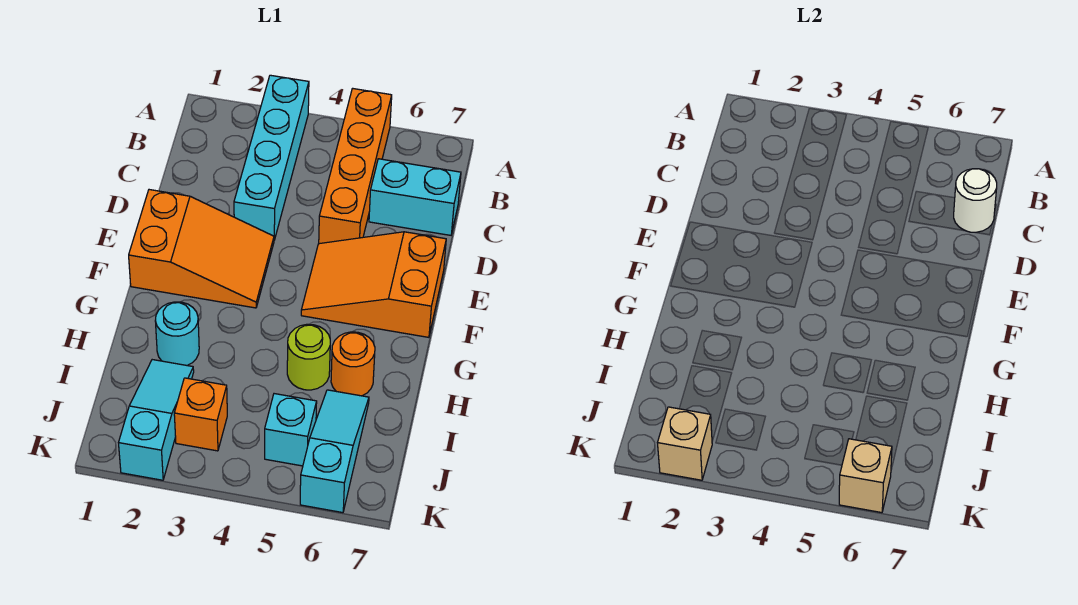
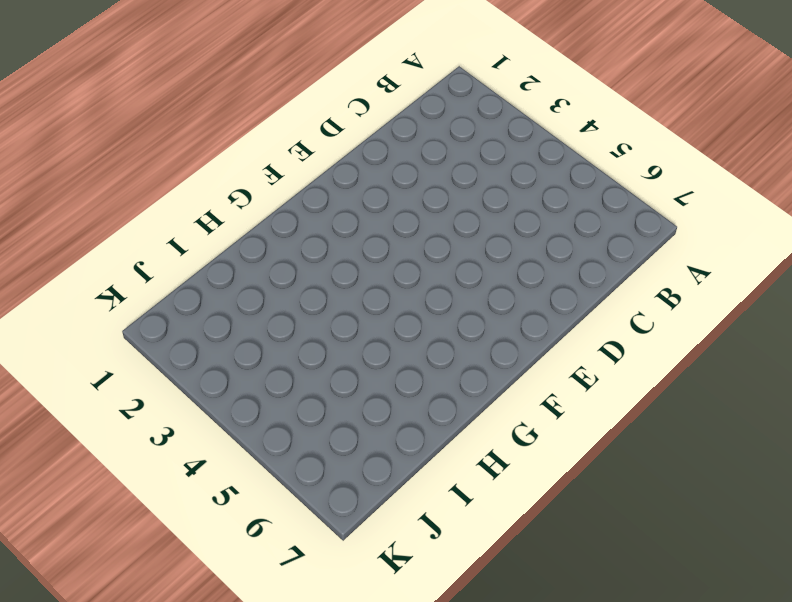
none -> cyan 1x4 brick [234,75,309,240]
none -> orange 1x4 brick [319,88,392,244]
none -> cyan 1x2 brick [369,159,461,235]

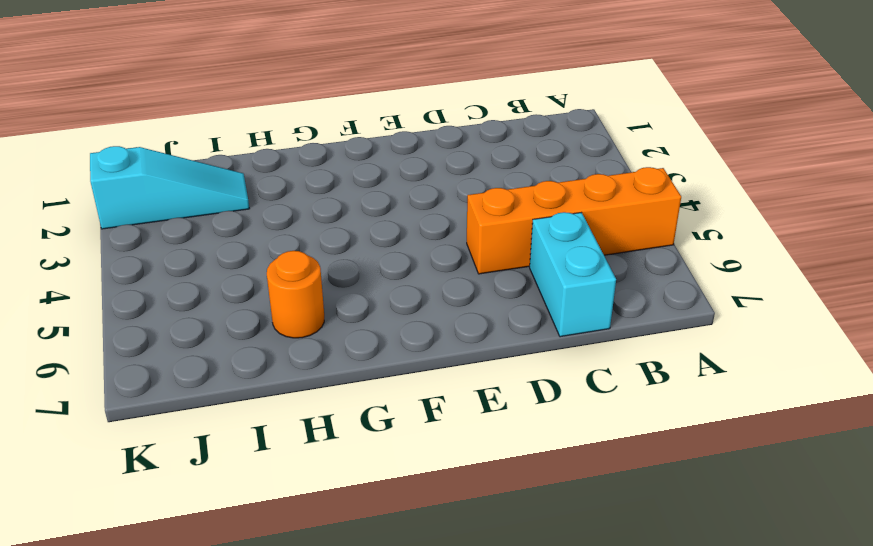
none -> cyan 1x4 brick [234,75,309,240]
none -> orange 2x3 slope [129,190,274,308]
none -> orange 2x3 slope [301,232,446,337]

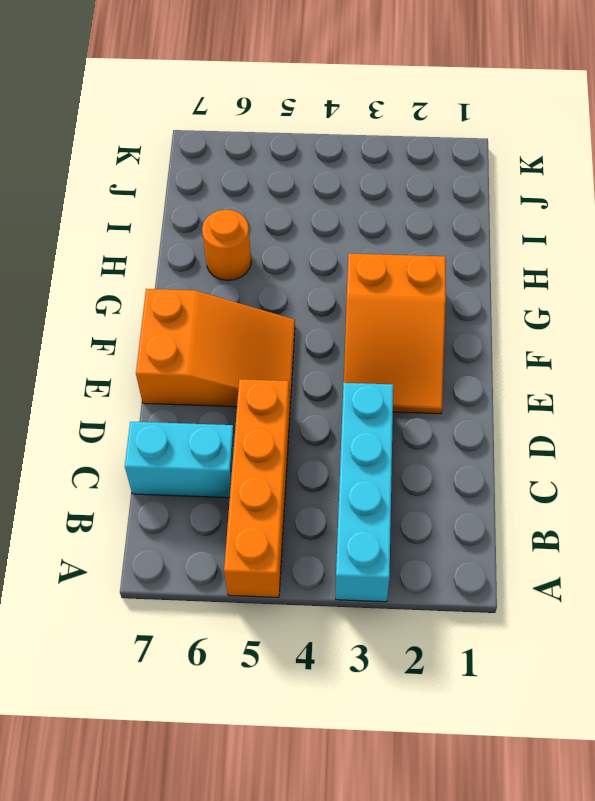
orange 2x3 slope [344,254,446,414] -> orange 2x3 slope turned to [129,190,274,308]
none -> cyan 1x1 round brick [155,302,199,366]
none -> lime 1x1 round brick [287,324,330,390]
none -> cyan 1x3 slope [119,360,194,480]

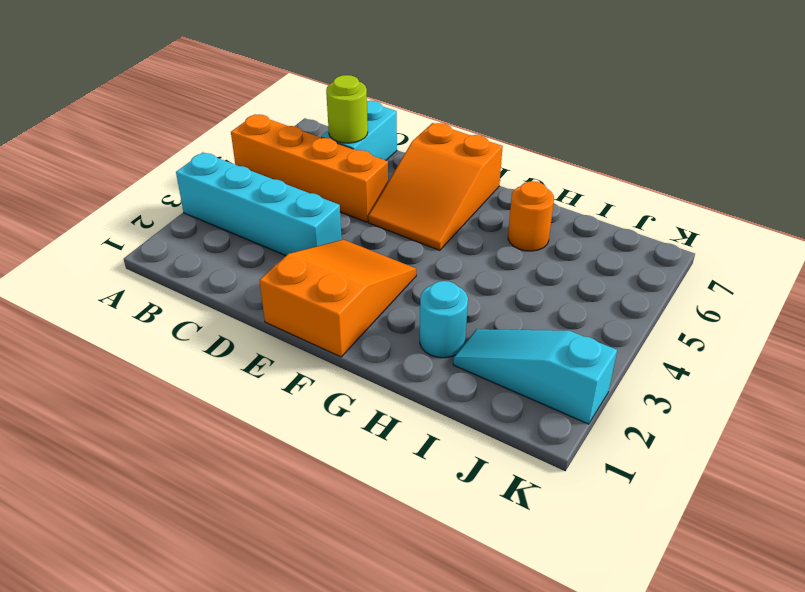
lime 1x1 round brick [326,75,368,143] -> lime 1x1 round brick moved to [287,324,330,390]
none -> cyan 1x3 slope [300,390,369,513]
none -> orange 1x1 brick [174,378,227,451]
none -> cyan 1x1 brick [265,394,317,466]

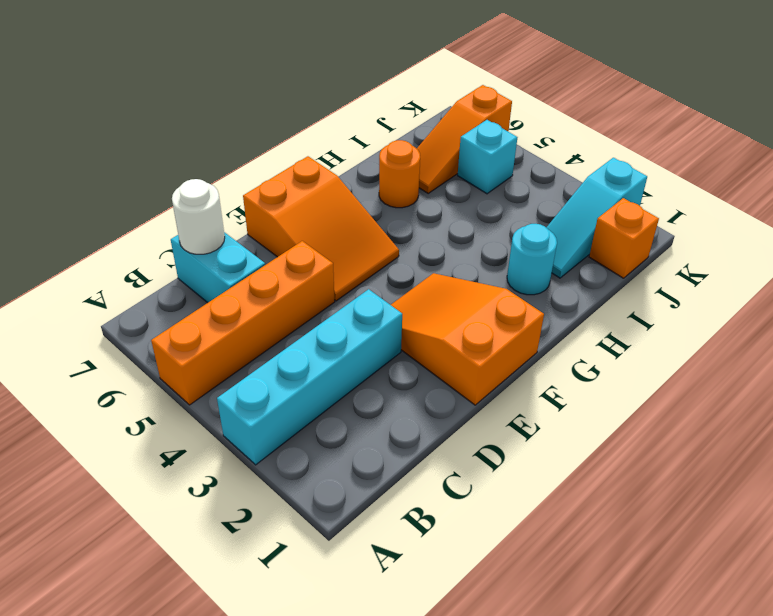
orange 1x3 slope [417,85,512,193] -> cyan 1x3 slope [300,390,369,513]
orange 1x1 brick [589,198,659,278] -> orange 1x1 brick moved to [174,378,227,451]
none -> lime 1x1 round brick [287,324,330,390]
none -> tan 1x1 brick [658,407,712,480]
none -> tan 1x1 brick [839,439,892,513]

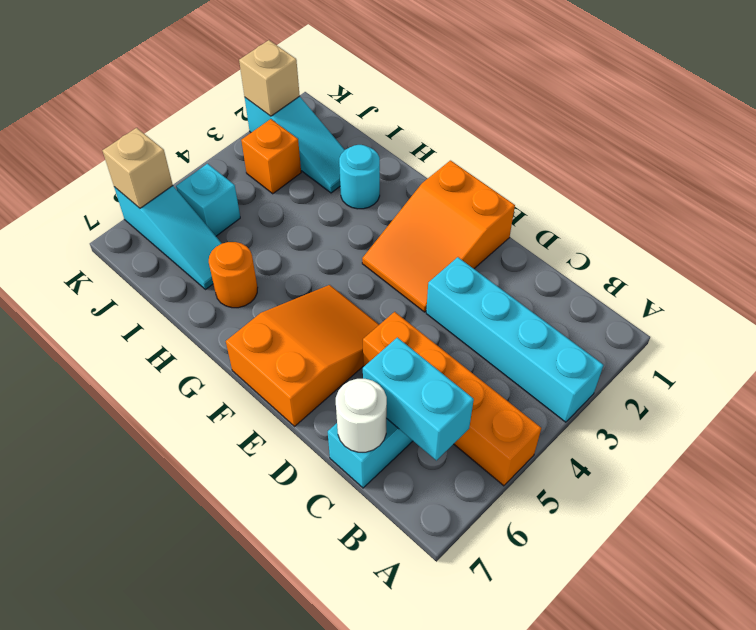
cyan 1x2 brick [363,337,474,460] -> none
none -> lime 1x1 round brick [287,324,330,390]

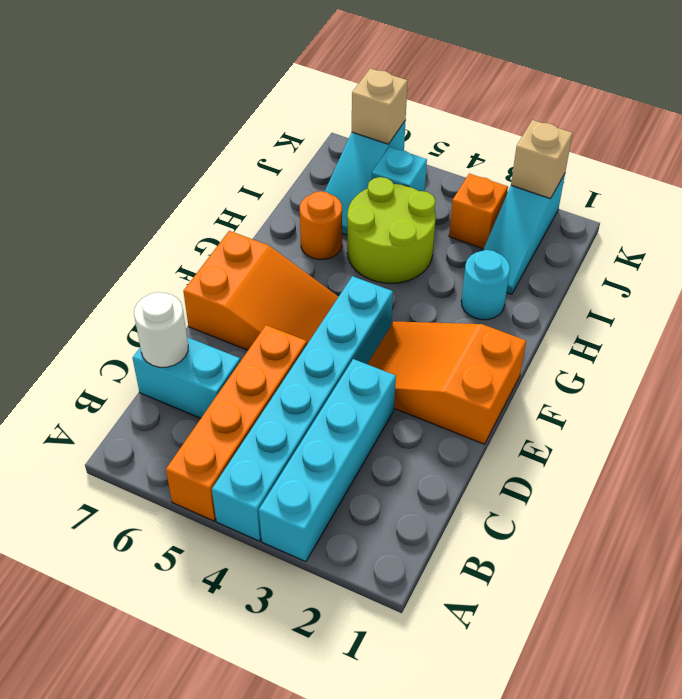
cyan 1x6 brick [212,276,393,541] -> none
lime 2x2 round brick [347,177,436,283] -> lime 1x1 round brick [287,324,330,390]

